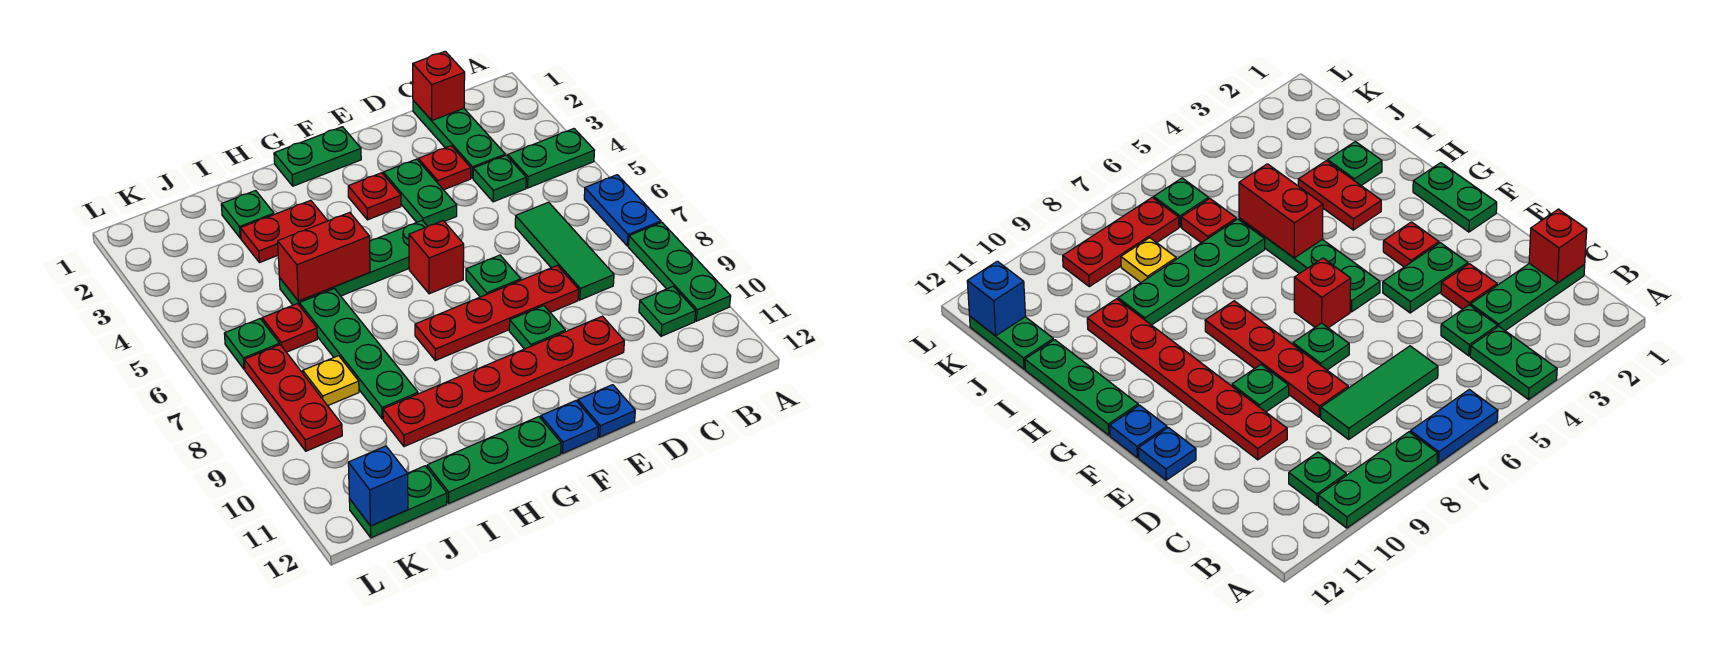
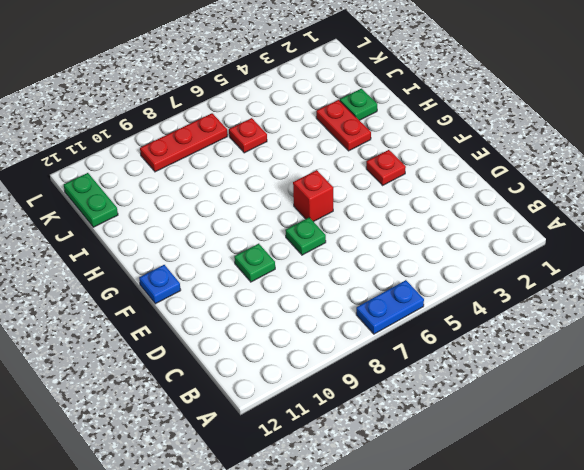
none -> green 1x2 plate [508,129,595,188]
none -> green 1x3 plate [628,222,731,321]
none -> green 1x1 plate [639,287,696,336]
none -> green 1x3 plate [413,100,505,178]

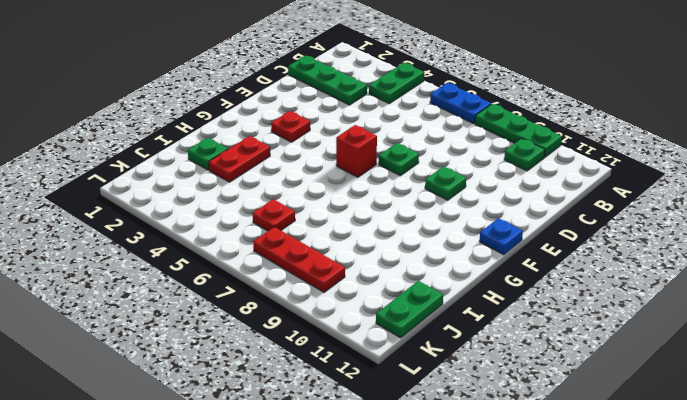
none -> green 1x1 plate [473,155,526,202]
none -> green 1x3 tile [515,202,614,300]
none -> red 1x1 plate [418,146,471,190]
none -> red 1x4 plate [415,265,579,360]

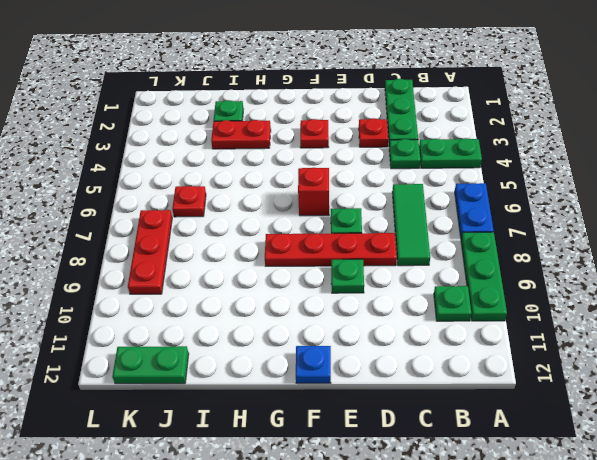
none -> red 1x6 plate [383,316,624,447]
none -> green 1x2 plate [383,159,457,226]
none -> blue 1x1 plate [578,385,635,437]
none -> green 1x2 plate [274,127,361,186]

